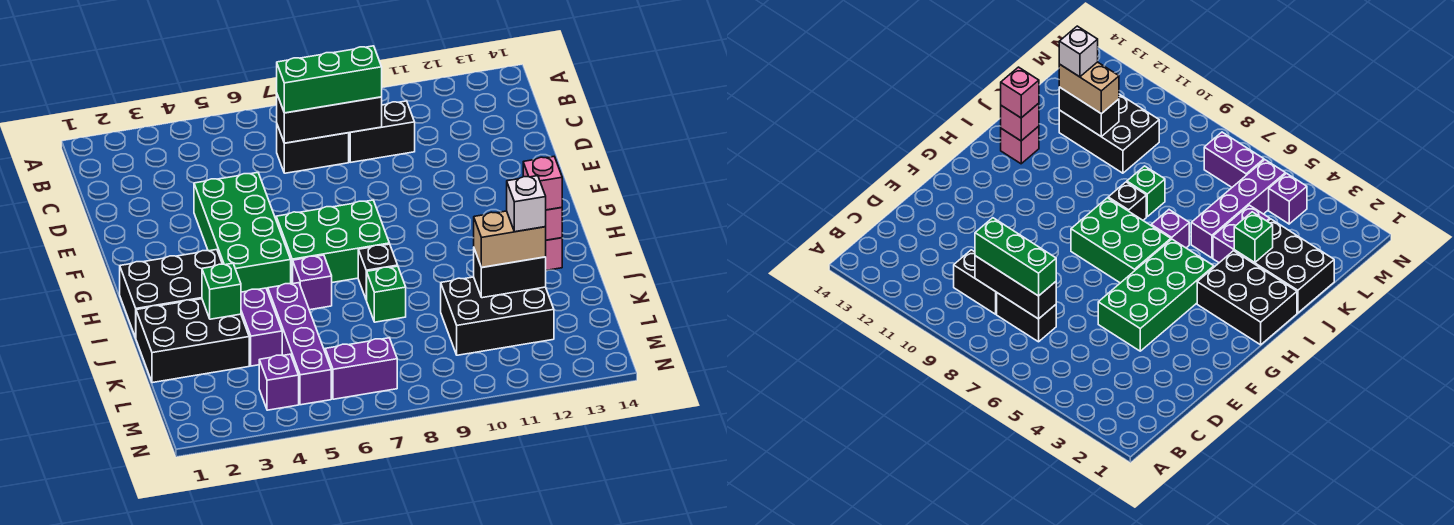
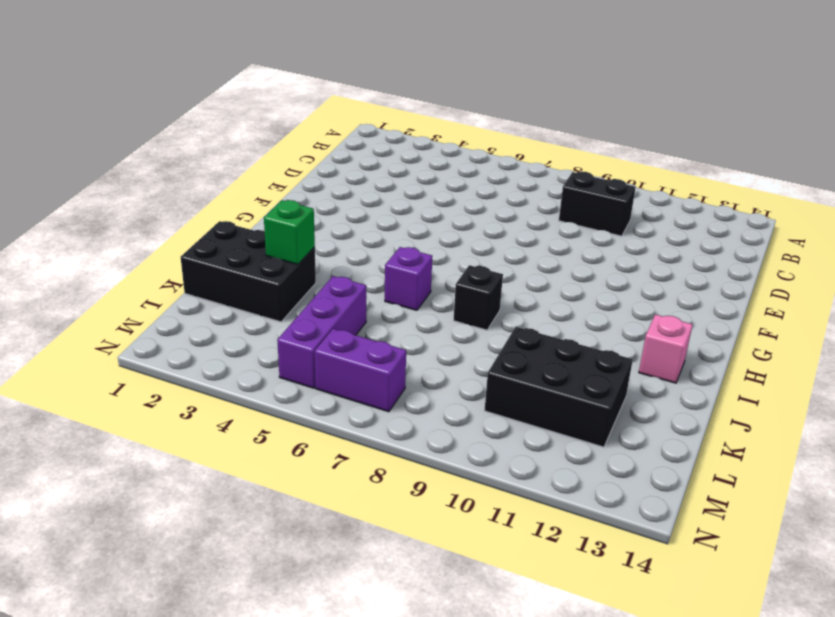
purple 1x3 brick [277,276,366,388] -> purple 1x4 brick [268,283,331,405]
none -> black 1x2 brick [277,125,349,173]
none -> green 2x4 brick [194,173,291,292]
none -> green 2x3 brick [276,200,389,284]

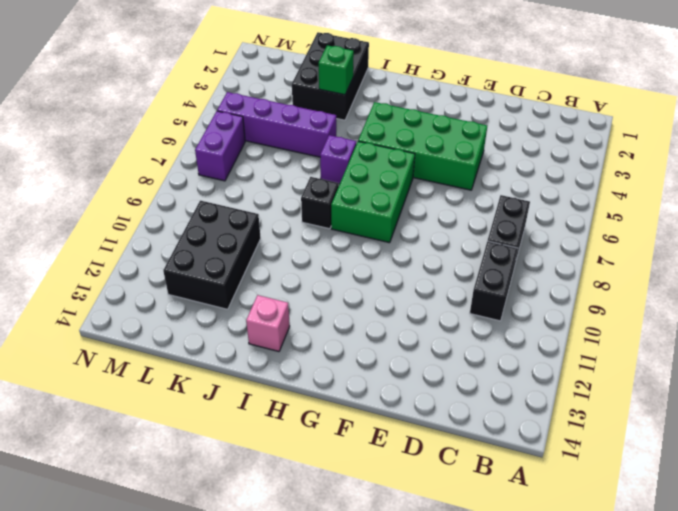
none -> black 2x3 brick [120,250,222,338]
none -> purple 1x2 brick [241,288,282,366]
none -> green 1x1 brick [367,266,406,322]

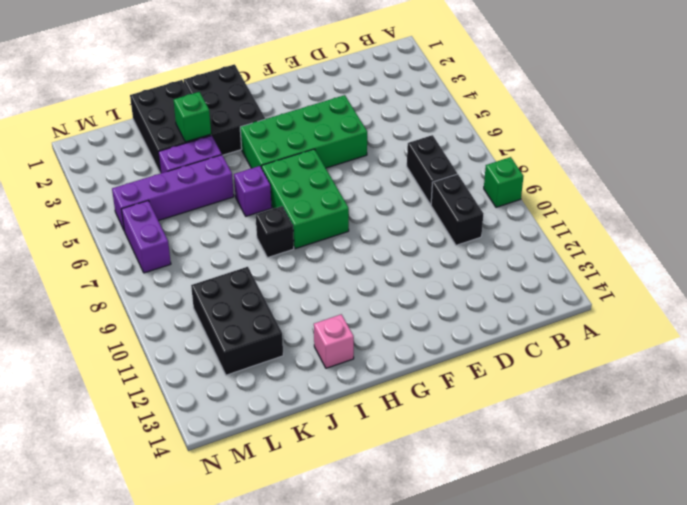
green 1x1 brick [484,157,524,207] -> green 1x1 brick moved to [367,266,406,322]
none -> purple 1x1 brick [259,354,299,410]
none -> black 1x3 brick [277,95,382,143]
none -> pink 1x1 brick [546,207,562,240]

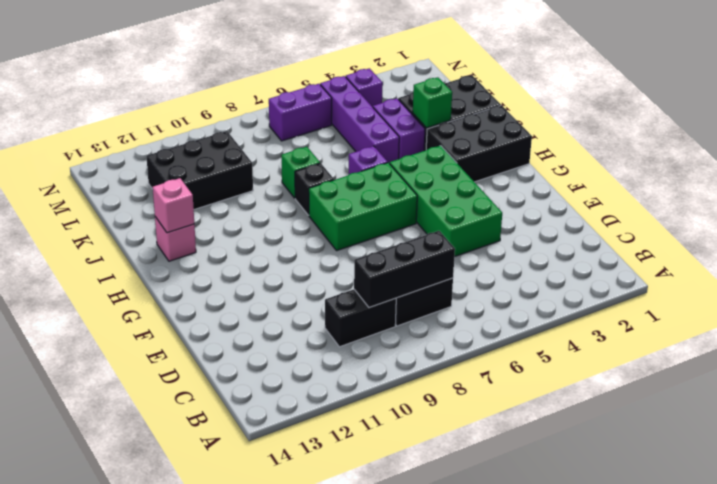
none -> black 1x2 brick [474,249,546,298]
none -> green 1x3 brick [277,46,382,113]
none -> pink 1x1 brick [523,157,562,210]

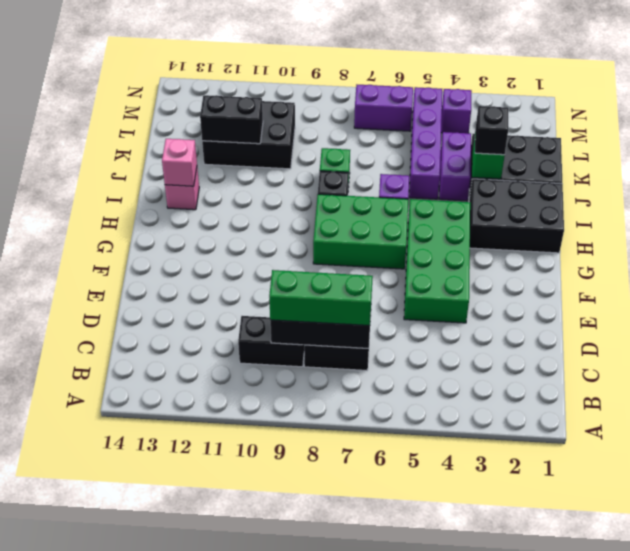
black 1x1 brick [475,106,508,155] -> none
none -> pink 1x1 brick [523,157,562,210]
none -> tan 1x2 brick [474,211,546,267]
none -> white 1x1 brick [507,176,546,232]

